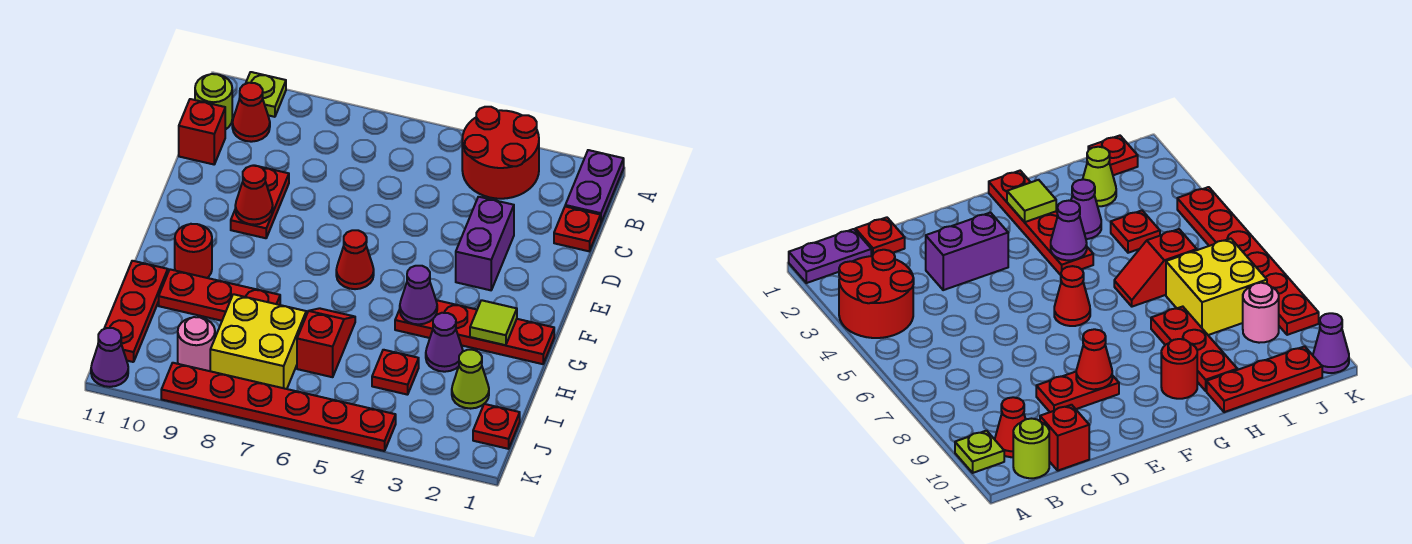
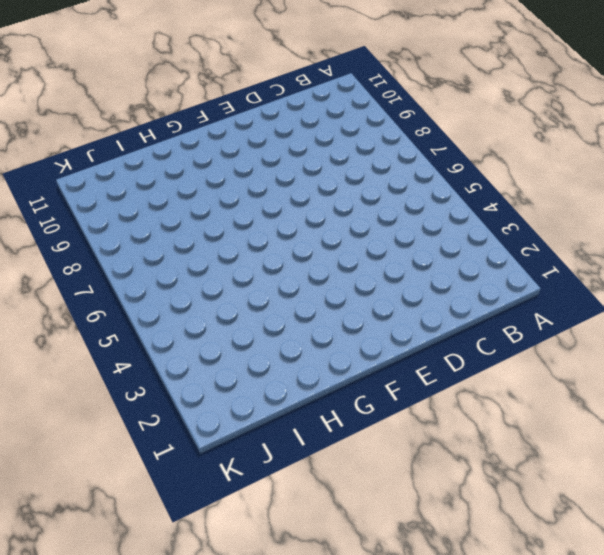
none -> purple 1x2 plate [565,150,624,222]
none -> red 2x2 round brick [462,107,539,199]
none -> lime 1x1 plate [246,72,286,117]

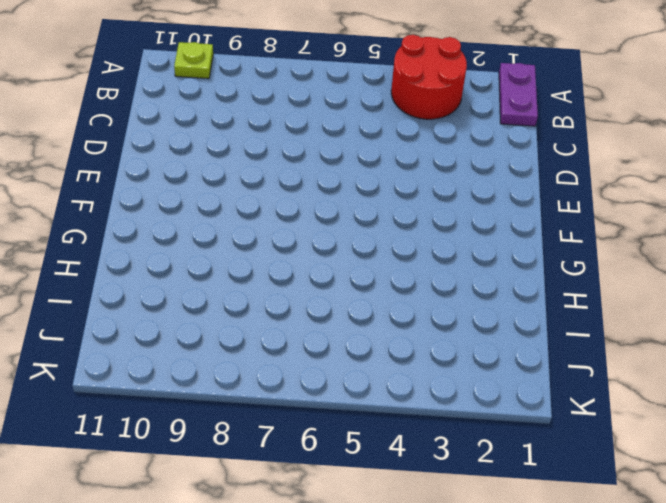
none -> red 1x1 cone [232,83,270,142]
none -> lime 1x1 round brick [195,74,232,130]
none -> red 1x1 plate [554,207,601,251]

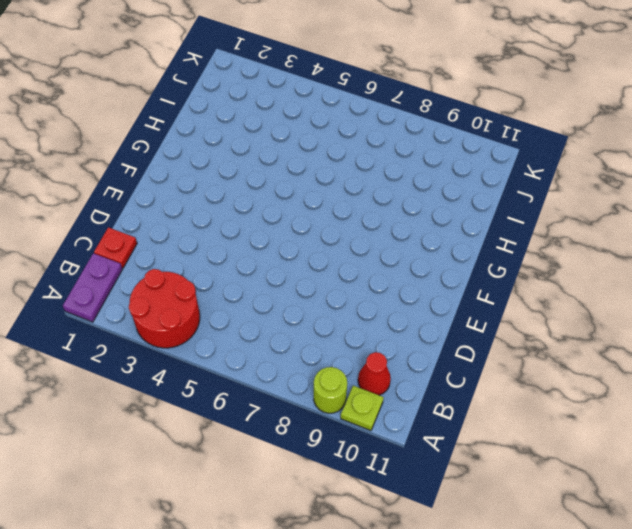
lime 1x1 round brick [314,367,347,413] -> lime 1x1 round brick moved to [195,74,232,130]
none -> red 1x1 brick [179,99,225,164]
none -> purple 1x2 brick [456,197,514,290]
none -> red 1x2 plate [231,165,289,238]

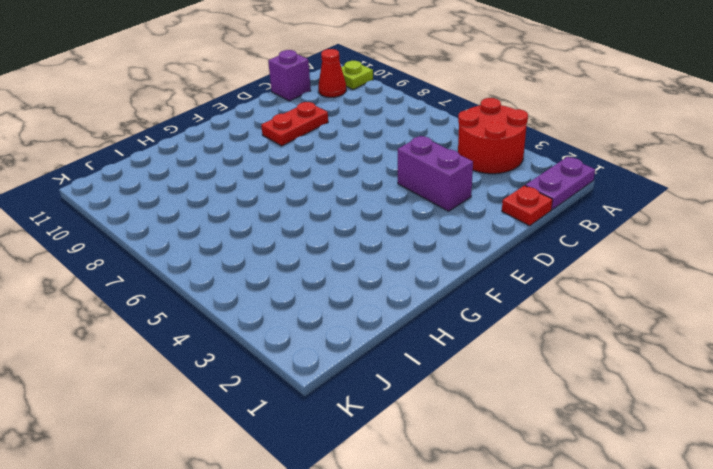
purple 1x1 brick [268,50,311,101] -> red 1x1 brick [179,99,225,164]
purple 1x2 brick [398,136,473,211] -> purple 1x2 brick turned to [456,197,514,290]
none -> lime 1x1 round brick [195,74,232,130]
none -> red 1x1 cone [336,230,374,289]
none -> red 1x4 plate [395,300,554,364]

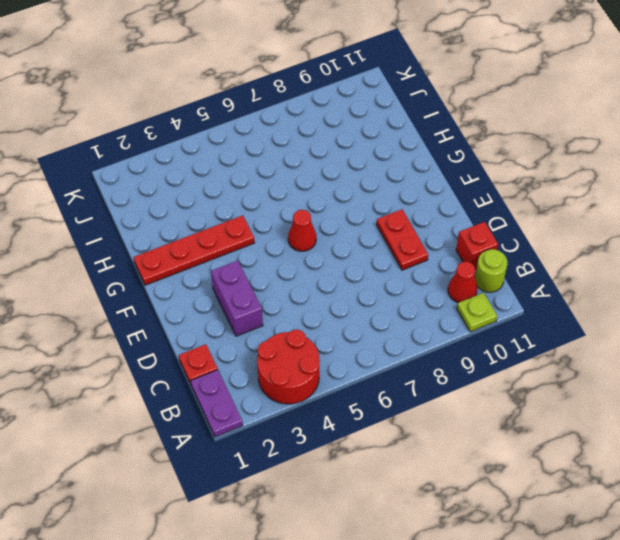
none -> red 1x1 round brick [175,224,212,278]
none -> purple 1x1 cone [426,313,463,372]
none -> red 1x2 slope [297,308,355,377]

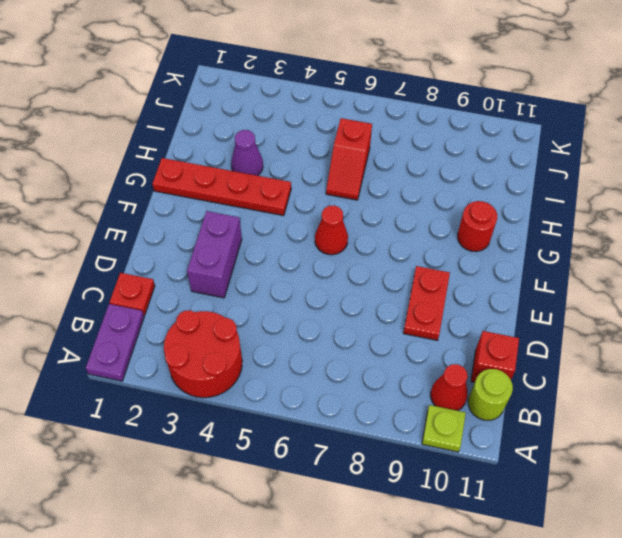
none -> red 1x3 plate [159,269,280,321]
none -> red 1x3 plate [104,261,168,362]
none -> lime 1x1 cone [452,350,489,409]

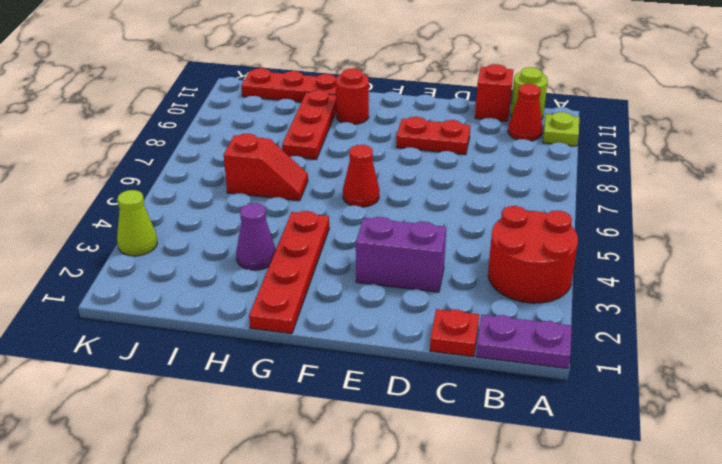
lime 1x1 cone [117,190,157,256] -> lime 1x1 cone moved to [452,350,489,409]
none -> red 1x1 plate [372,350,419,395]
none -> yellow 2x2 brick [210,294,306,389]
none -> red 1x1 plate [473,404,520,449]

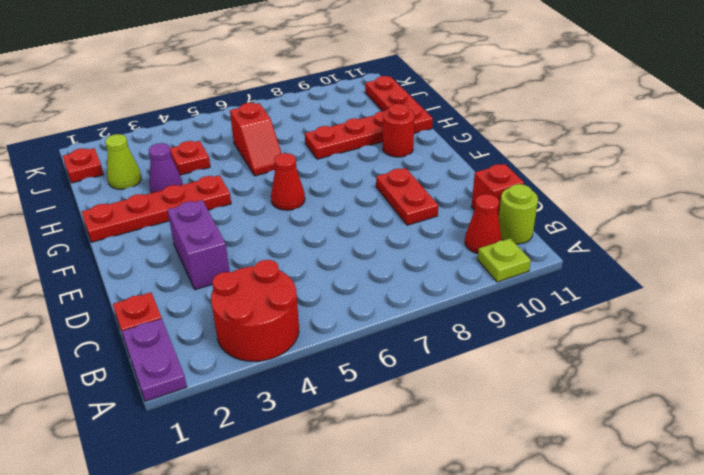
none -> yellow 2x2 brick [210,294,306,389]
none -> pink 1x1 round brick [178,317,215,371]
none -> red 1x6 plate [161,363,396,451]

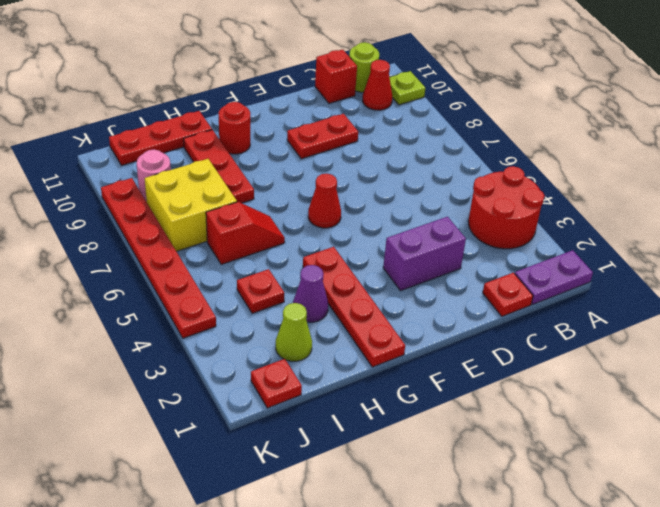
none -> purple 1x1 cone [91,328,128,387]
none -> red 1x1 cone [235,166,273,225]
none -> lime 1x1 tile [470,300,517,345]

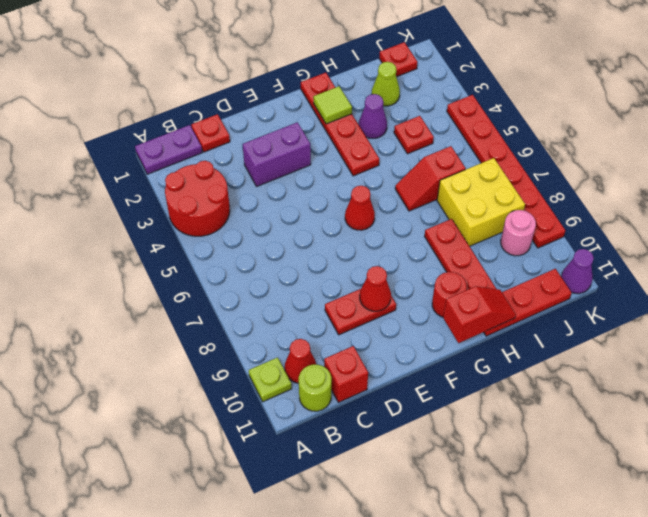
red 1x2 slope [443,286,516,343] -> none
none -> purple 1x1 cone [400,266,437,324]

